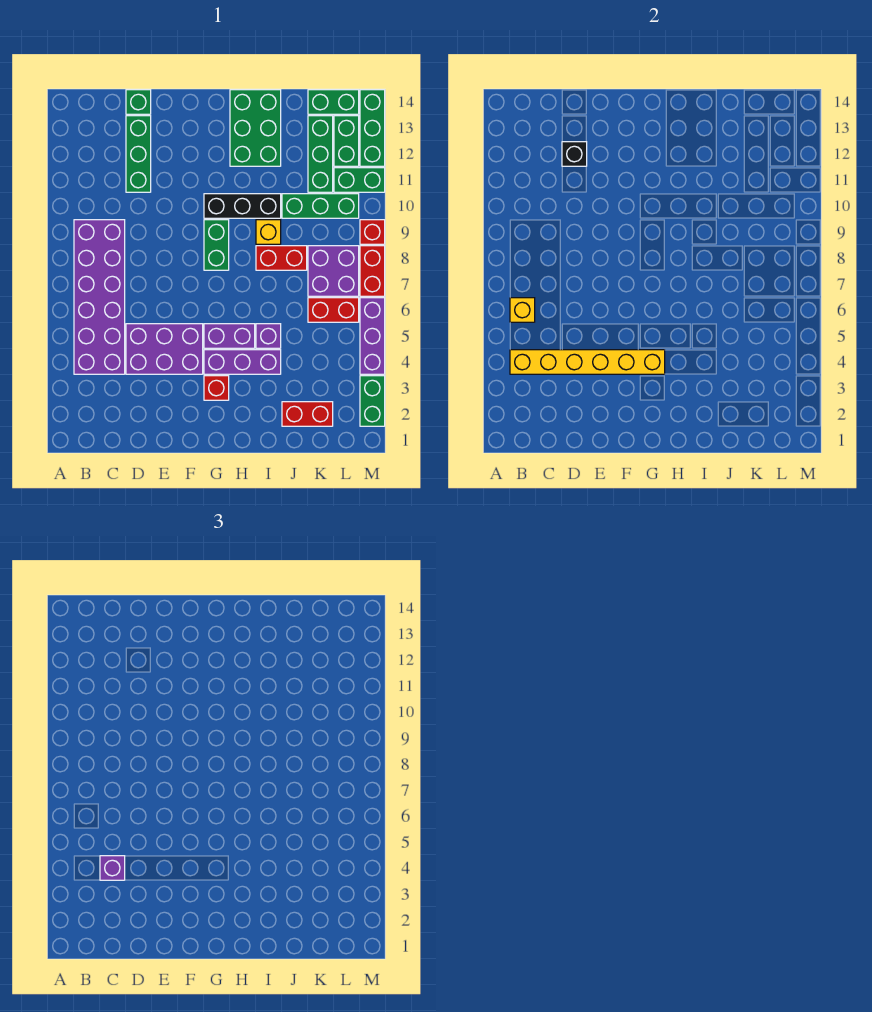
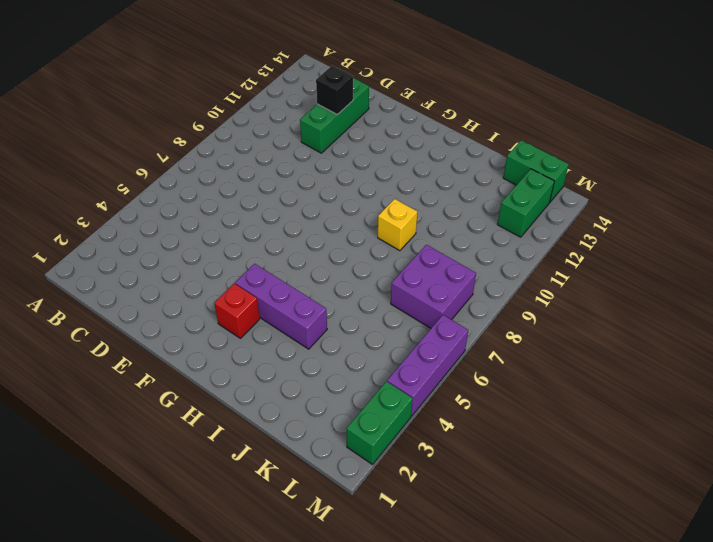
none -> purple 2x6 brick [74,220,125,374]
none -> purple 2x3 brick [126,324,203,374]
none -> green 1x1 brick [126,90,151,114]
none -> purple 1x2 brick [204,324,255,348]

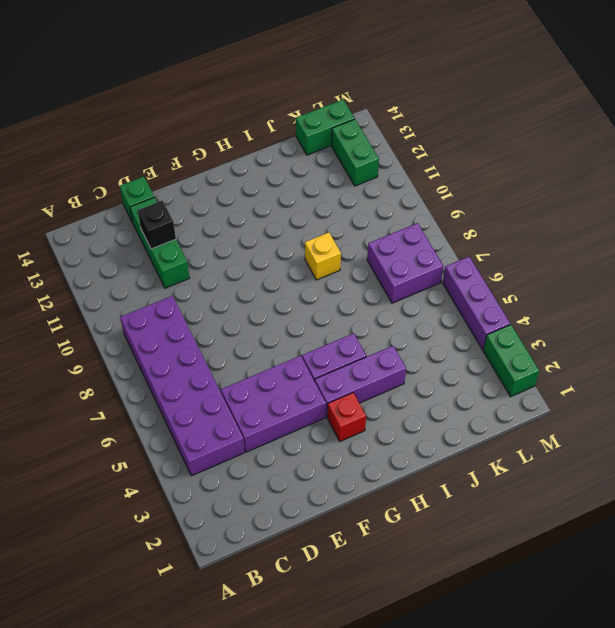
none -> green 1x2 brick [204,220,229,270]
none -> black 1x3 brick [204,194,281,218]
none -> green 2x3 brick [230,90,281,166]
none -> purple 1x1 brick [256,324,281,348]

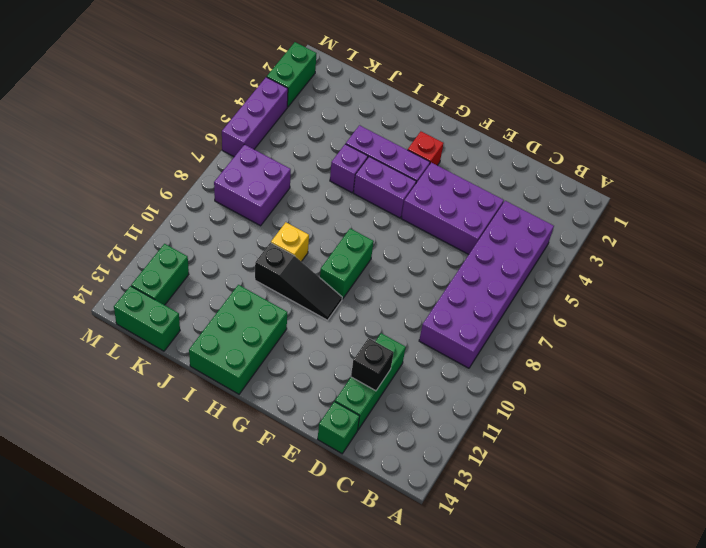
black 1x3 slope [255,243,342,320] -> black 1x3 brick [204,194,281,218]
none -> red 1x2 brick [256,246,307,270]
none -> red 1x2 brick [282,402,333,426]
none -> green 1x3 brick [282,194,359,218]
none -> red 1x2 brick [308,298,359,322]

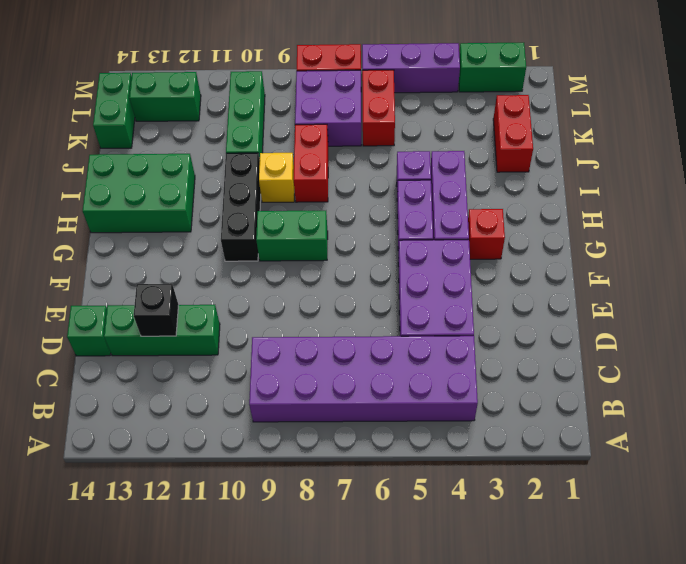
none -> green 1x3 brick [308,116,333,192]
none -> green 1x2 brick [334,168,385,192]
none -> red 1x1 brick [360,220,385,244]
none -> green 1x3 brick [360,90,385,166]

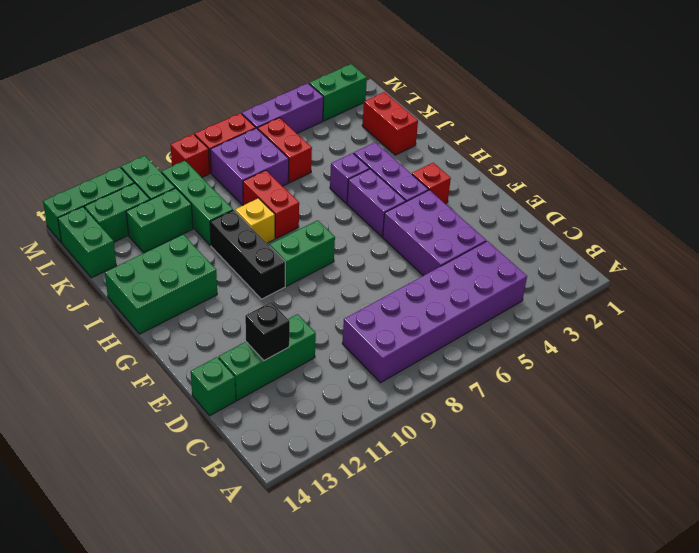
green 1x2 brick [126,188,193,253] -> green 1x3 brick [308,116,333,192]
none -> yellow 1x6 brick [510,350,665,374]
none -> yellow 1x1 brick [510,298,535,322]
none -> purple 1x1 brick [100,856,125,880]

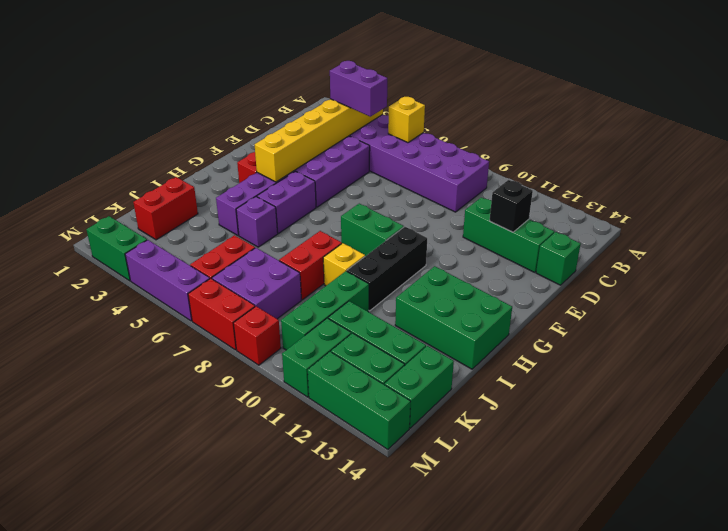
purple 1x2 brick [330,61,387,117] -> purple 1x1 brick [100,856,125,880]

